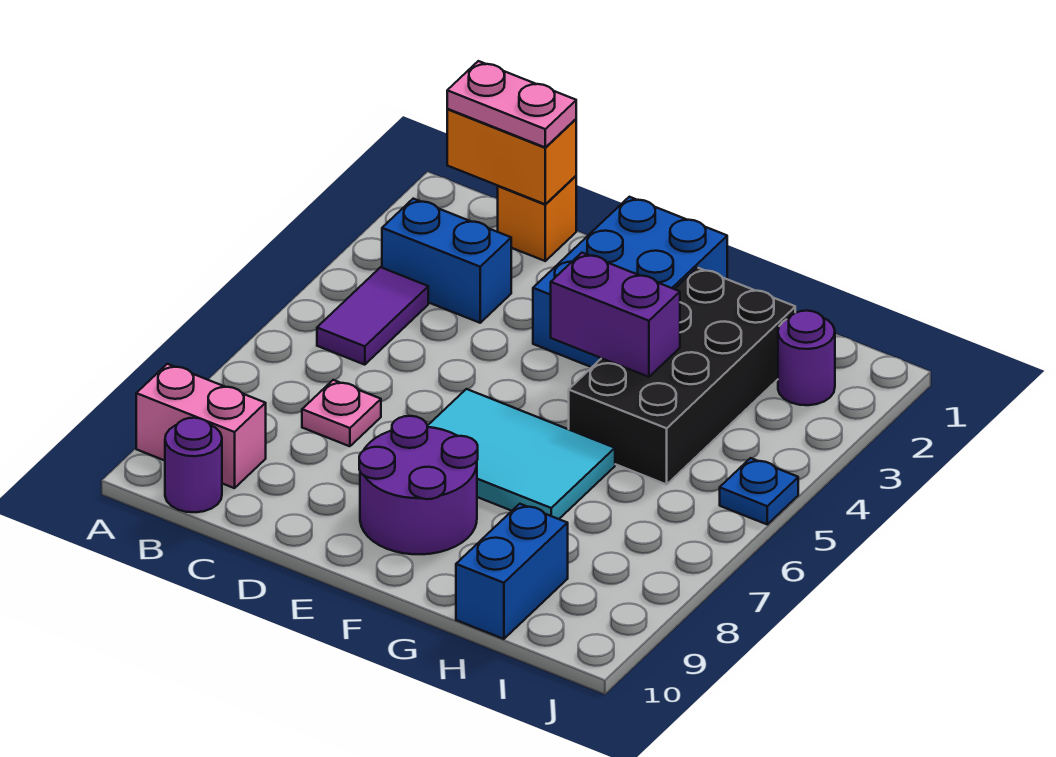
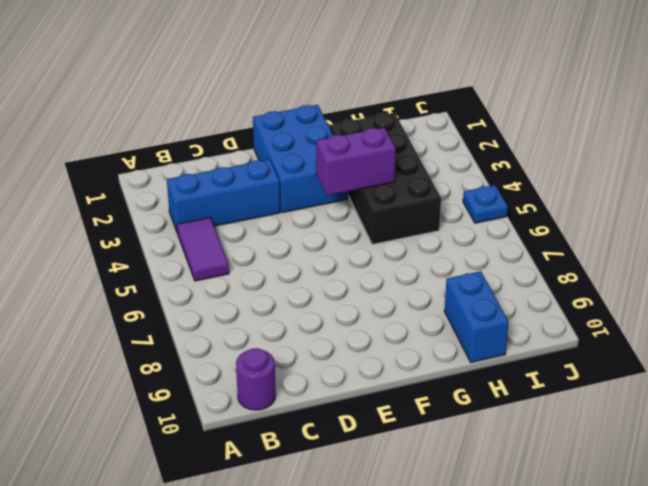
blue 1x3 brick [167,160,280,232] -> blue 1x2 brick [382,199,511,323]
none -> pink 1x2 brick [136,364,266,488]
none -> orange 1x1 brick [498,176,576,261]
none -> pink 1x1 plate [302,380,381,446]

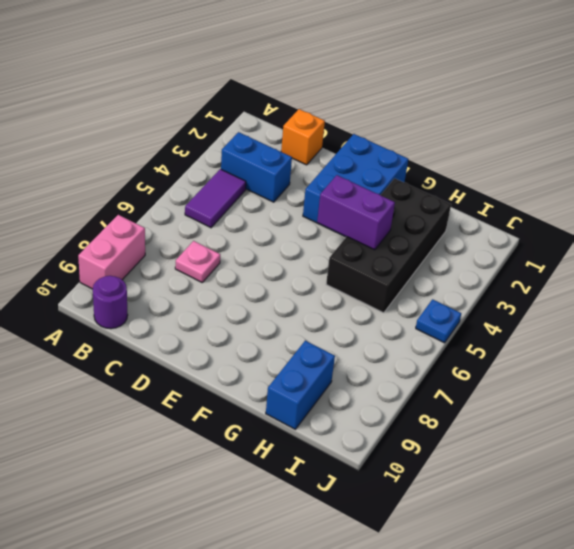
pink 1x2 brick [78,215,145,289] -> pink 1x2 brick turned to [136,364,266,488]
none -> cyan 2x3 tile [427,389,615,519]
none -> purple 2x2 round brick [359,416,478,554]
none -> purple 1x1 round brick [778,311,835,405]

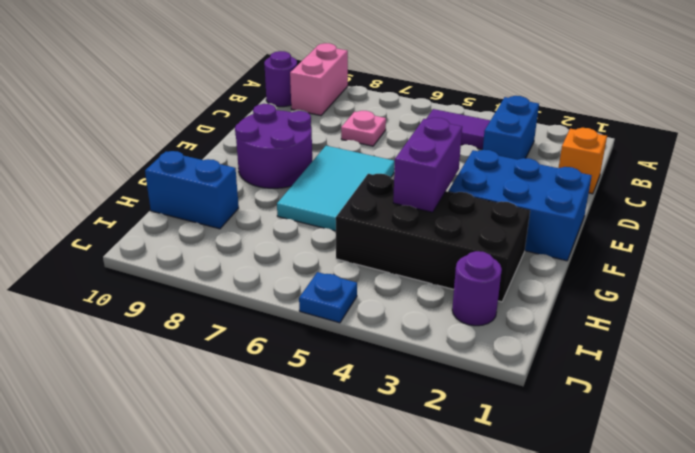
none -> orange 1x2 brick [447,109,576,204]
none -> pink 1x2 plate [447,61,576,147]

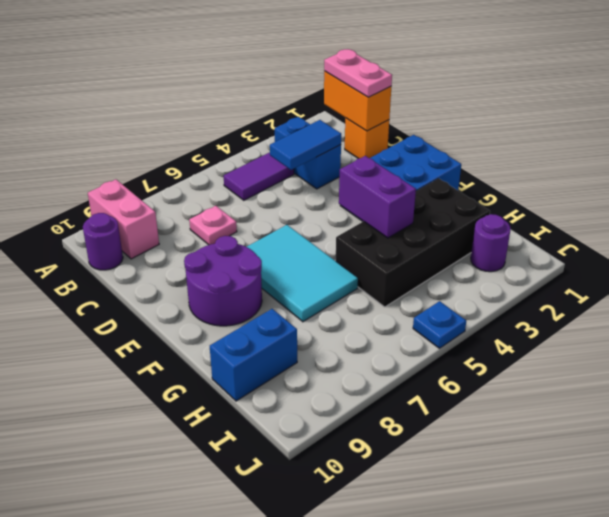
blue 1x2 tile [270,120,341,170] -> none

